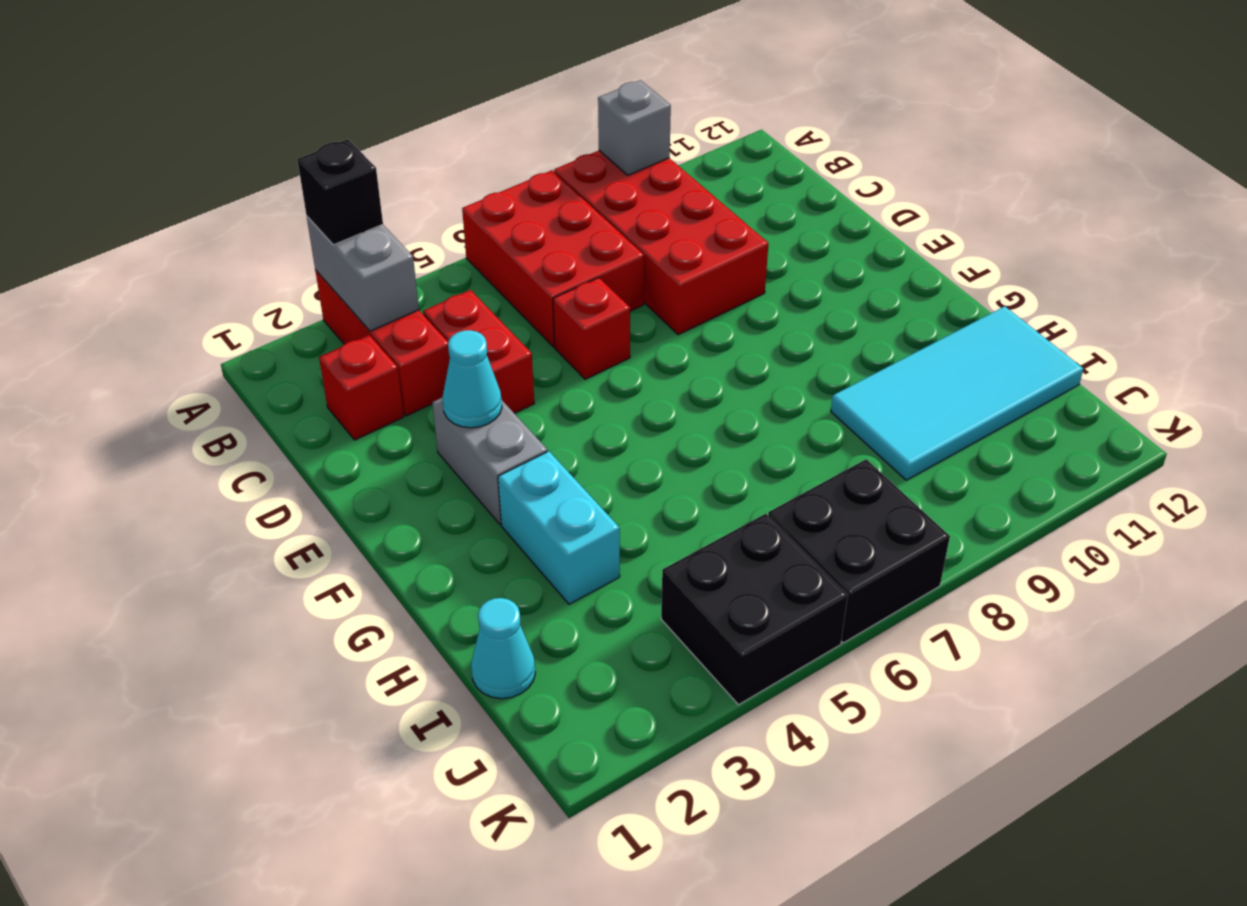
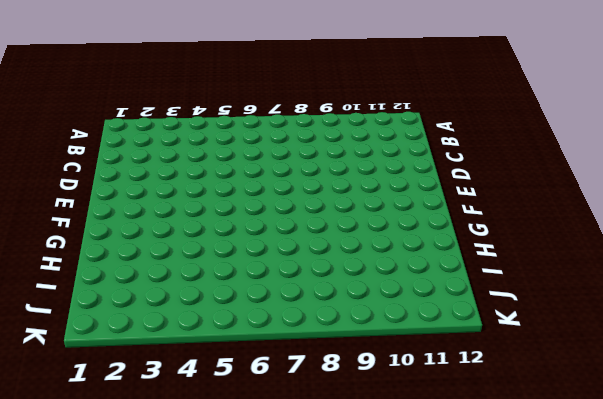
none -> red 1x3 brick [315,270,450,416]
none -> red 2x3 brick [462,170,644,347]
none -> red 2x4 brick [554,151,768,335]

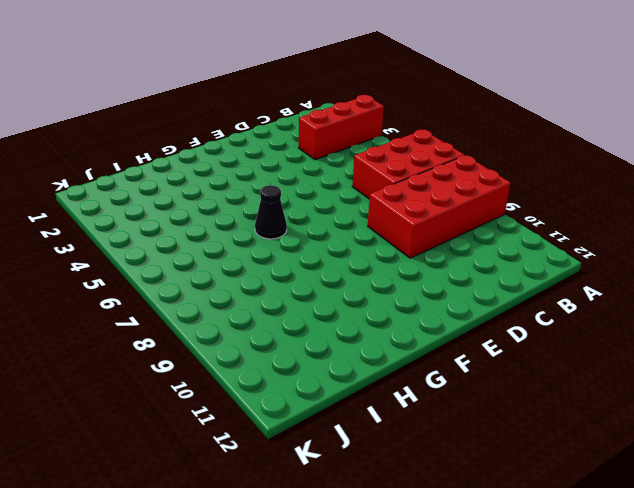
black 1x1 cone [255,185,287,239] -> none
none -> red 1x1 brick [319,335,404,440]
none -> red 1x2 brick [423,290,534,413]
none -> red 1x1 brick [553,278,630,379]

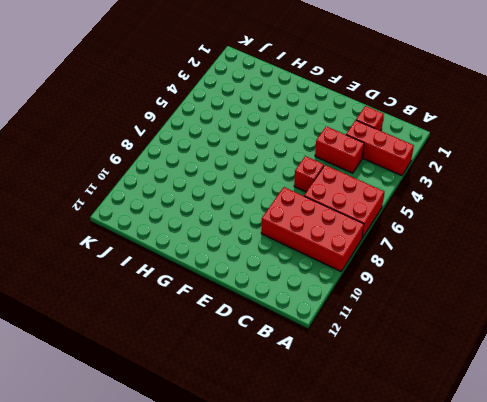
none -> grey 1x2 brick [432,398,548,525]
none -> cyan 1x2 brick [498,451,620,604]
none -> cyan 2x4 tile [831,306,1083,480]

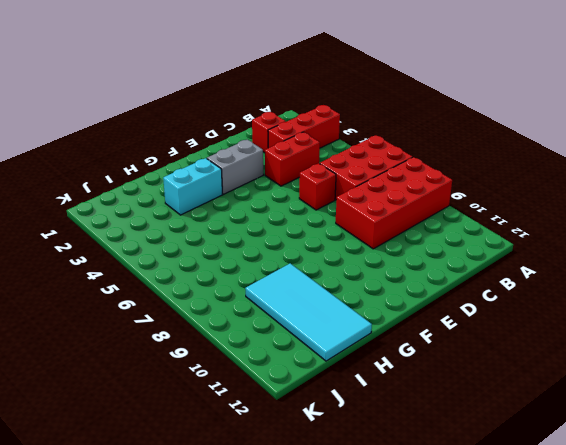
none -> cyan 1x1 cone [471,598,535,699]
none -> black 2x2 brick [661,514,848,705]
none -> black 2x2 brick [768,459,950,643]

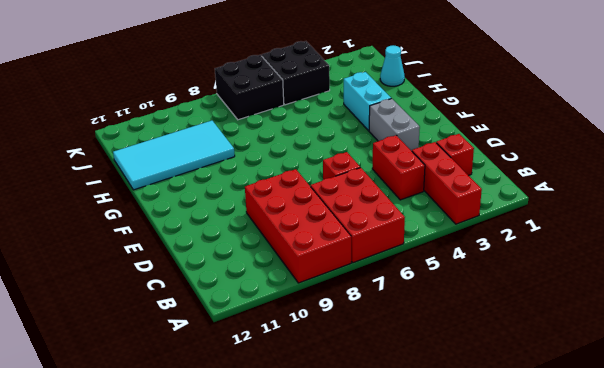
none -> grey 1x2 brick [307,217,419,331]
none -> grey 1x1 brick [598,80,671,175]
none -> cyan 1x1 cone [442,330,502,428]

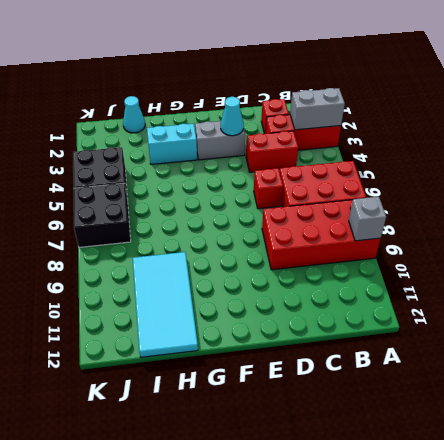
none -> black 1x1 brick [297,139,383,245]

